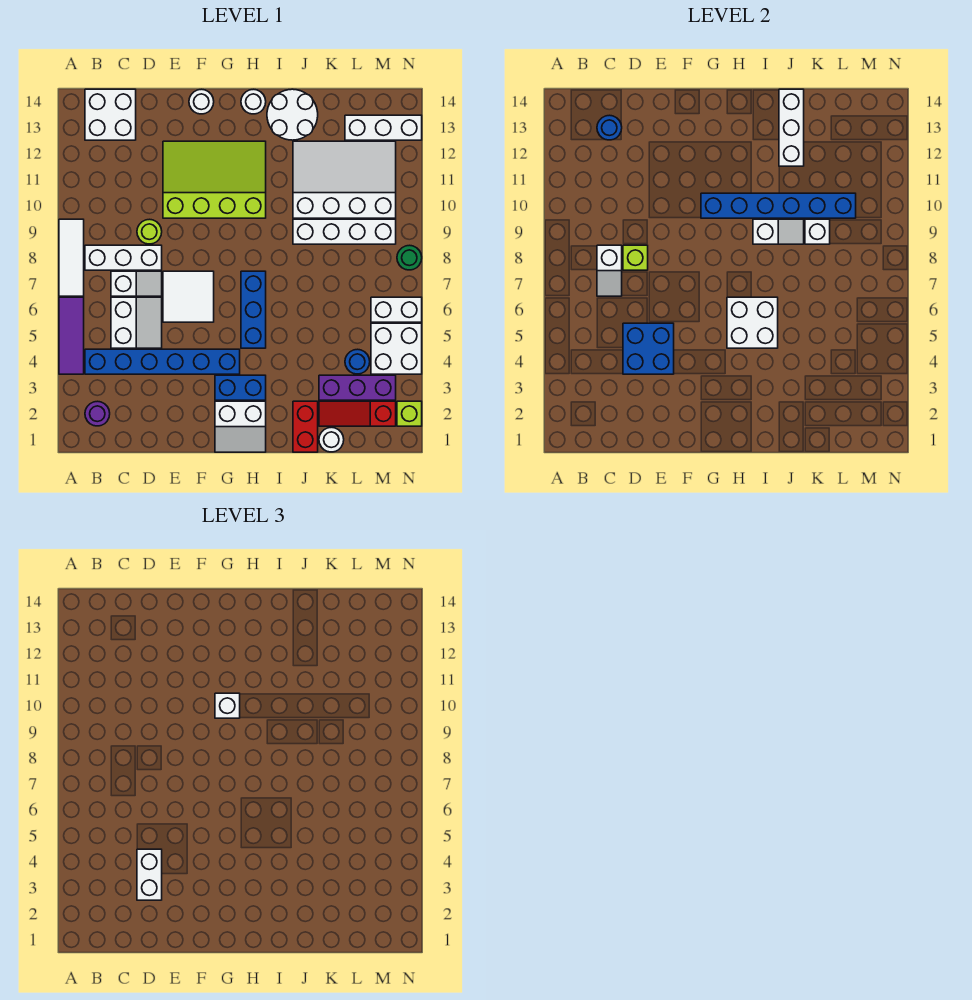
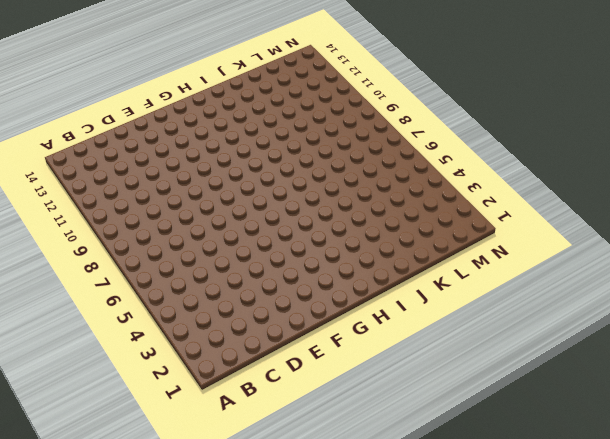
none -> purple 1x3 tile [59,297,84,374]
none -> white 1x3 tile [59,219,84,296]
none -> purple 1x1 round brick [85,401,110,426]
none -> blue 1x6 brick [85,349,240,374]

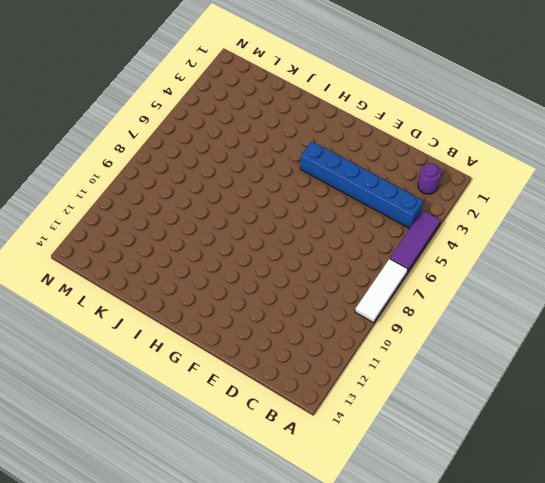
none -> white 1x3 brick [85,245,162,270]
none -> white 2x2 brick [85,89,136,140]
none -> white 2x2 slope [111,297,162,348]
none -> white 1x2 slope [111,271,162,296]

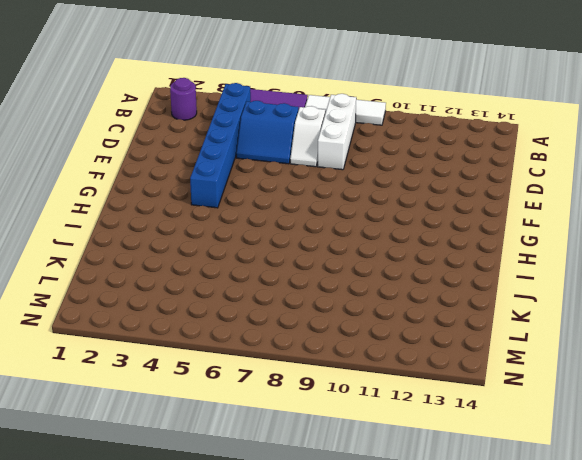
blue 2x2 slope [236,101,298,164] -> white 2x2 slope [111,297,162,348]
none -> white 2x2 brick [85,89,136,140]
none -> lime 1x1 round brick [137,219,162,244]
none -> white 2x2 tile [163,271,214,322]
none -> lime 3x4 slope [163,141,266,218]

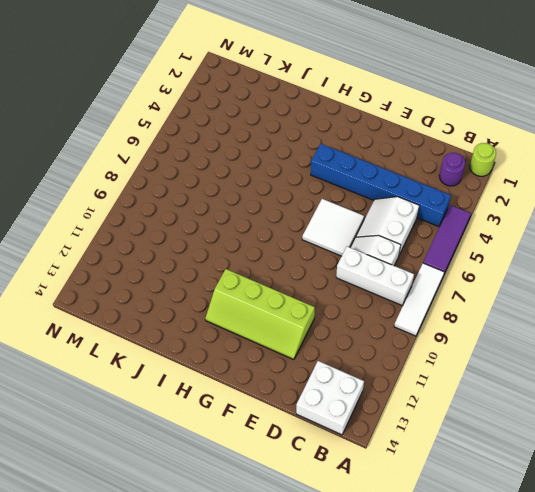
lime 1x1 round brick [470,143,496,176] -> lime 1x1 round brick moved to [137,219,162,244]
lime 2x4 slope [205,269,315,360] -> lime 3x4 slope [163,141,266,218]
none -> white 1x1 round brick [189,89,214,114]
none -> white 2x2 slope [215,401,266,452]
none -> blue 1x2 brick [215,375,266,400]
none -> blue 1x3 brick [241,271,266,348]

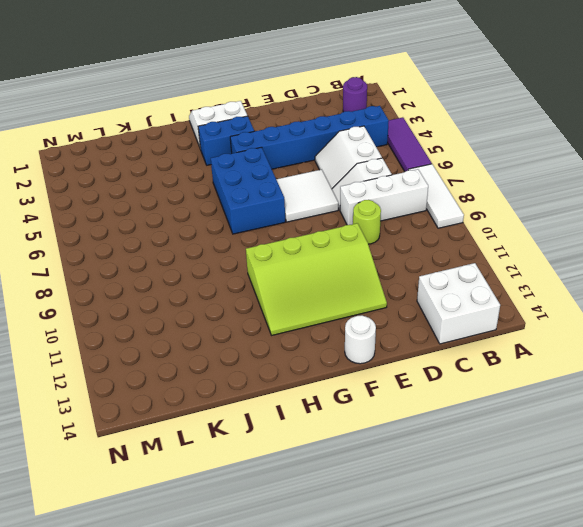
blue 2x3 brick [211,147,285,234] -> blue 1x3 brick [241,271,266,348]
none -> white 1x1 round brick [241,89,266,114]
none -> white 2x2 round brick [267,89,318,140]
none -> red 1x2 brick [293,401,318,452]
none -> white 1x4 brick [293,219,396,244]

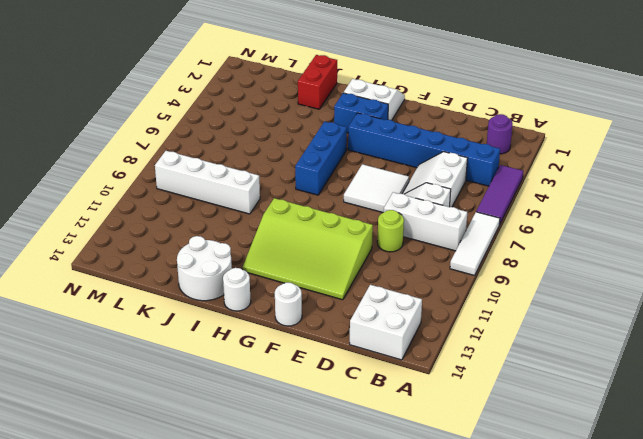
none -> white 3x4 slope [293,141,396,218]
none -> white 1x1 round brick [319,427,344,452]
none -> red 1x3 slope [319,401,396,426]
none -> purple 1x3 brick [319,375,396,400]

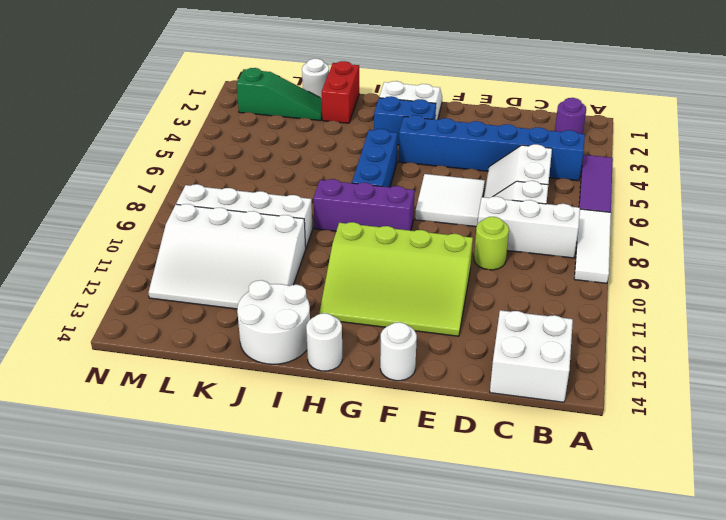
purple 1x3 brick [313,179,415,231] -> purple 1x3 brick moved to [319,375,396,400]
green 1x3 slope [237,68,322,121] -> red 1x3 slope [319,401,396,426]
none -> blue 1x1 round brick [345,349,370,374]
none -> white 1x3 brick [345,115,422,140]
none -> white 2x2 brick [371,323,422,374]
none -> white 1x2 brick [371,297,422,322]

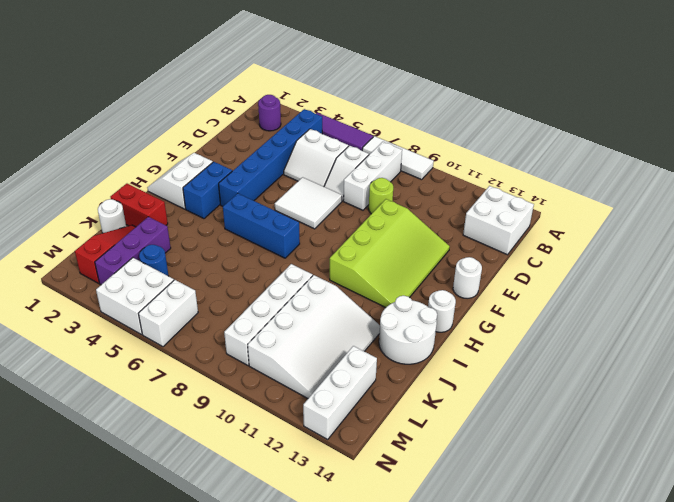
none -> lime 1x1 brick [397,401,422,426]
none -> green 1x1 round brick [397,245,422,270]
none -> white 1x2 slope [597,245,622,296]
none -> blue 1x1 round brick [597,115,622,140]

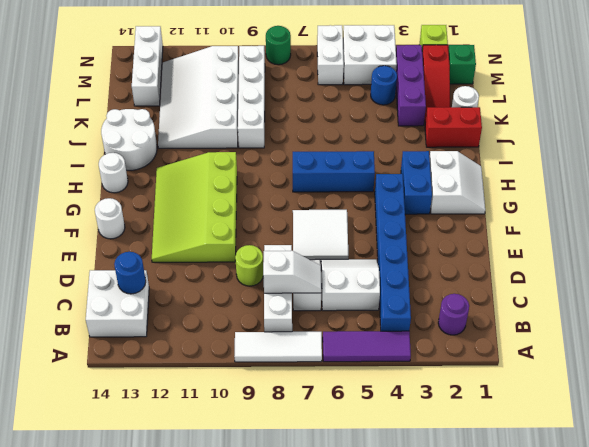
green 1x1 brick [448,45,476,84] -> none
none -> blue 2x2 brick [623,323,674,374]
none -> lime 1x1 brick [623,245,648,270]
none -> blue 1x6 brick [701,193,856,218]
none -> white 2x2 brick [727,297,778,348]

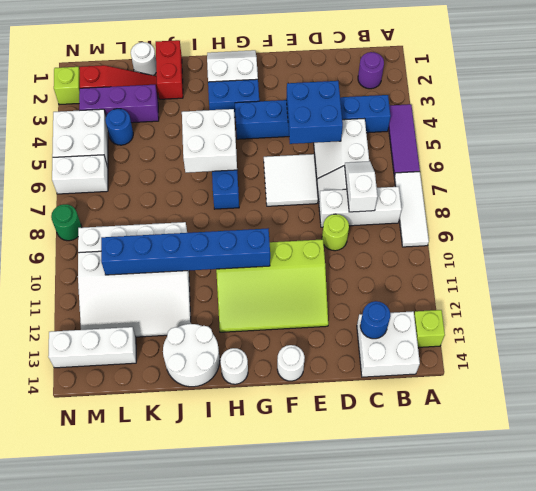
lime 1x1 brick [414,310,445,347] -> lime 1x1 brick moved to [623,245,648,270]
none -> white 1x2 slope [753,219,804,244]
none -> white 1x3 brick [779,89,804,166]
none -> white 1x1 brick [805,219,830,244]
none -> white 1x2 brick [137,849,162,900]

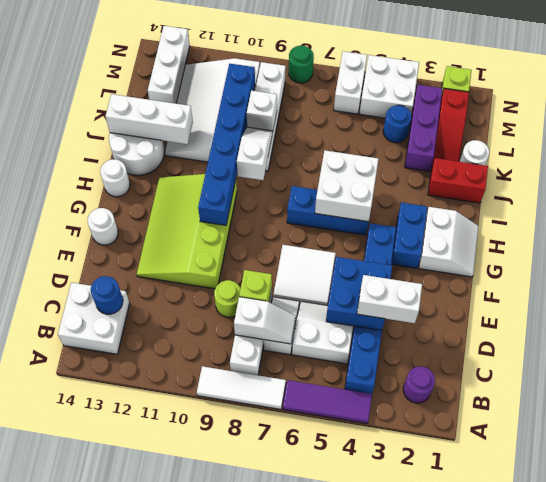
none -> white 1x1 brick [215,693,240,718]

